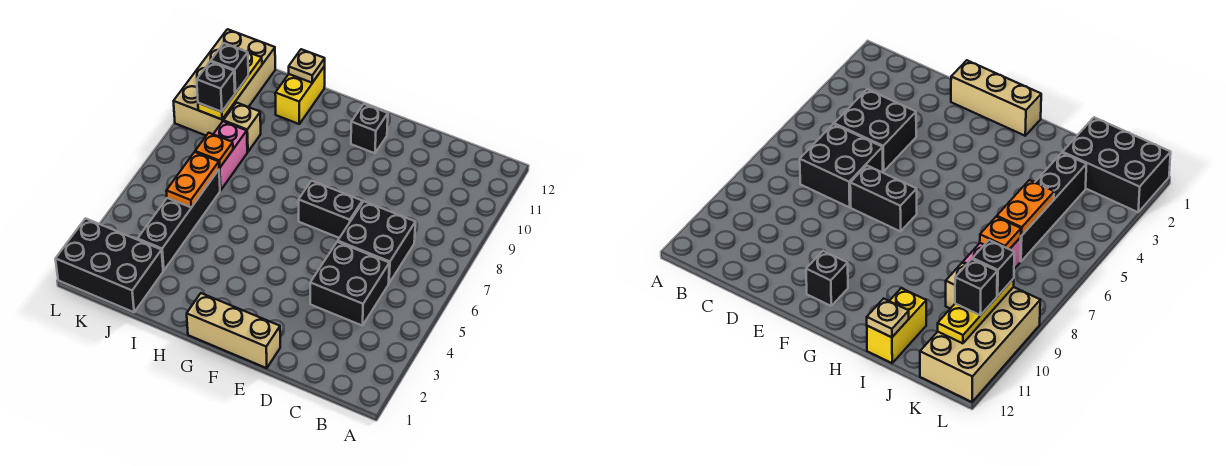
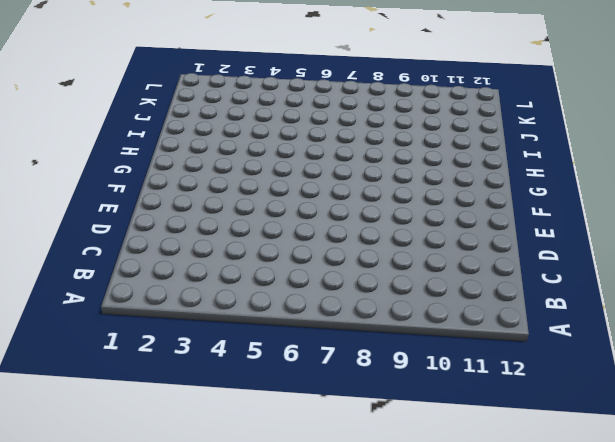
none -> black 2x2 brick [310,242,389,326]
none -> black 2x2 brick [338,201,415,283]
none -> tan 1x3 brick [187,293,280,368]

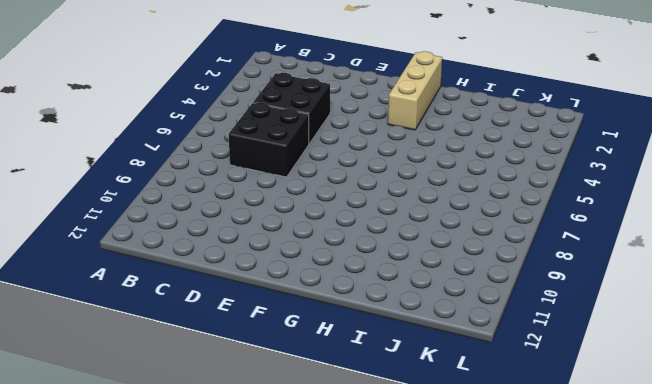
tan 1x3 brick [388,51,442,130] -> tan 1x3 brick turned to [187,293,280,368]
none -> black 1x2 brick [299,181,362,238]
none -> black 1x1 brick [351,104,388,153]
none -> yellow 1x2 brick [275,66,325,124]

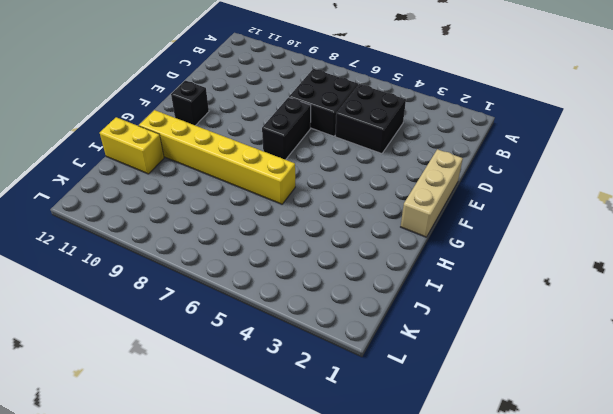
yellow 1x6 brick [139,110,295,204] -> none
none -> black 2x3 brick [56,219,163,312]
none -> black 1x4 brick [138,170,220,271]
none -> pink 1x2 brick [214,121,247,190]

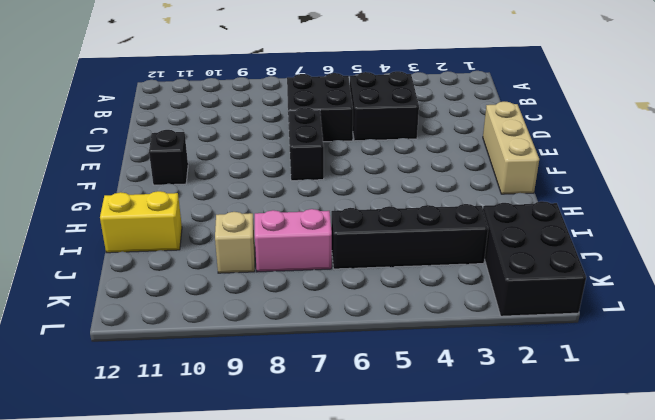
none -> tan 2x4 brick [174,29,275,135]
none -> tan 1x1 plate [289,49,325,83]
none -> orange 1x2 plate [166,152,219,207]

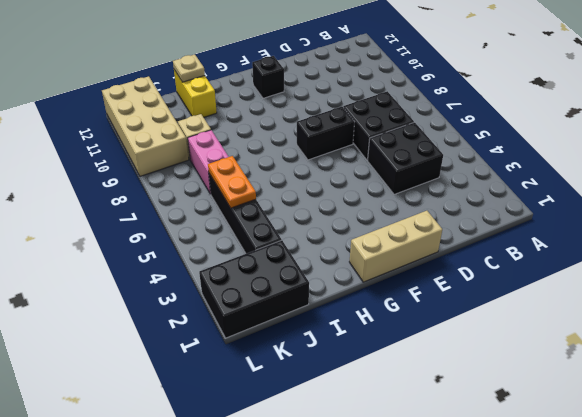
none -> orange 1x1 plate [195,133,233,168]
none -> yellow 1x3 plate [198,52,262,119]
none -> black 1x1 brick [197,62,235,112]

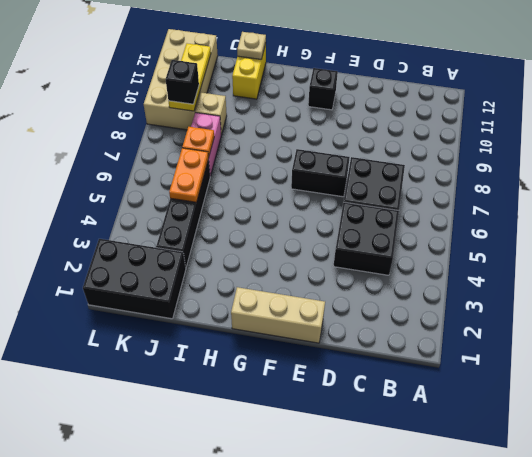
none -> black 1x1 brick [211,43,248,93]

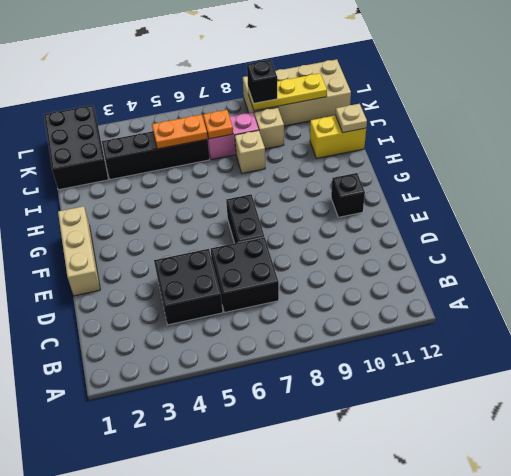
tan 1x1 brick [235,130,265,173] -> none
none -> black 1x1 brick [211,43,248,93]

